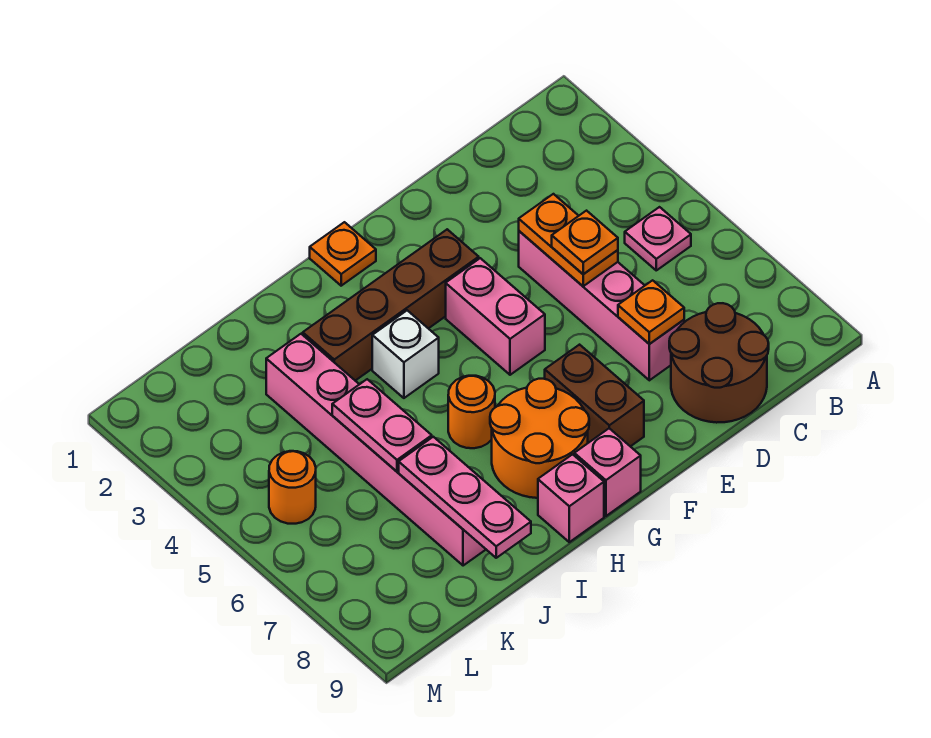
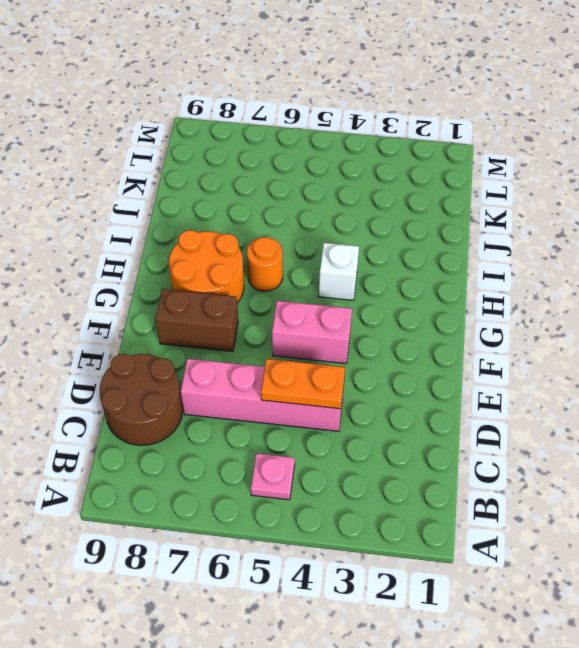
none -> brown 1x4 brick [303,229,479,381]
none -> orange 1x1 plate [310,222,376,286]
none -> pink 1x1 brick [574,428,641,516]

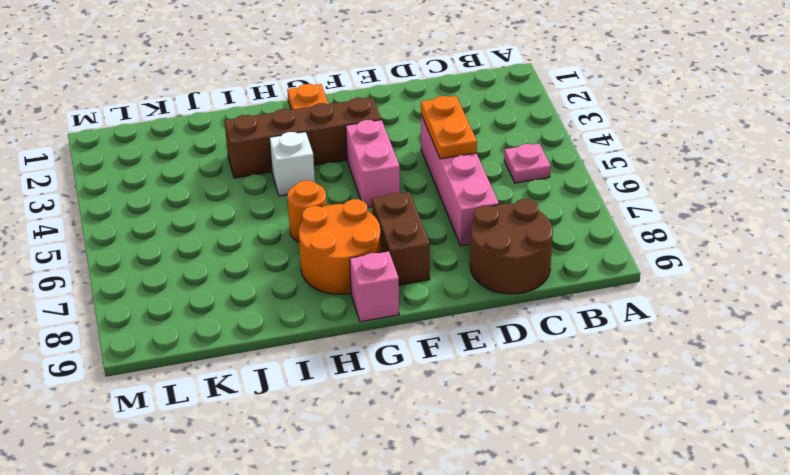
none -> pink 1x1 brick [538,454,604,542]
none -> pink 1x6 brick [266,334,486,566]
none -> orange 1x1 round brick [269,451,316,524]

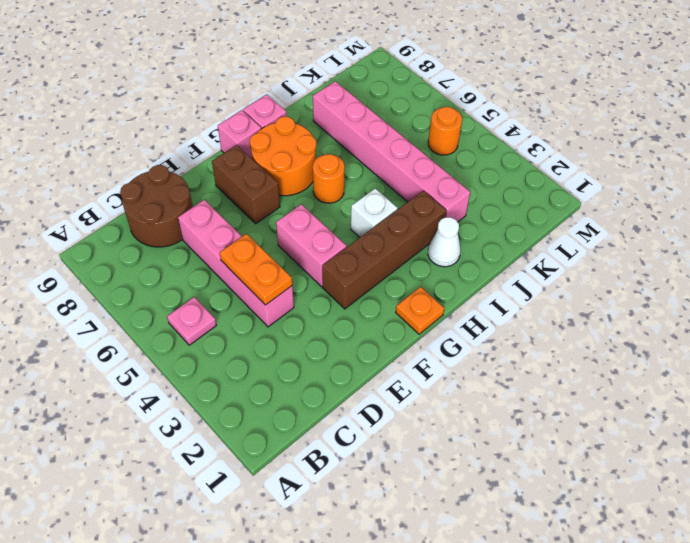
white 1x1 cone [428,217,461,267] -> none
none -> orange 1x1 plate [618,280,684,344]
none -> pink 1x2 plate [332,379,432,471]
none -> pink 1x3 plate [399,437,531,558]

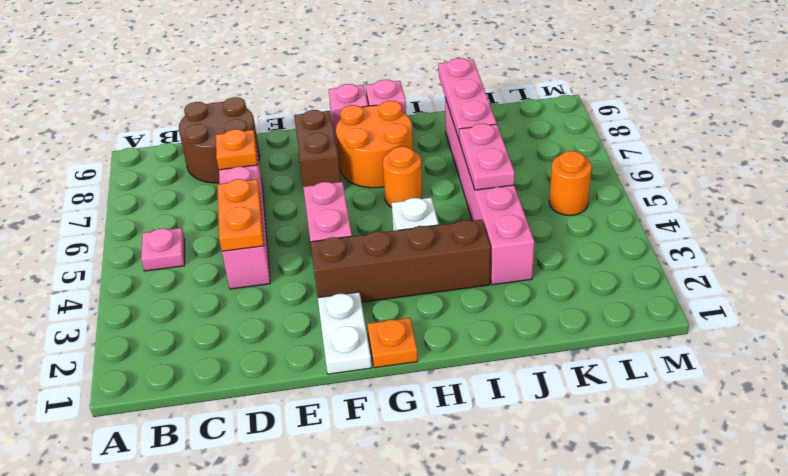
white 1x2 plate [318,292,372,374] -> none
none -> orange 1x1 plate [552,211,618,274]

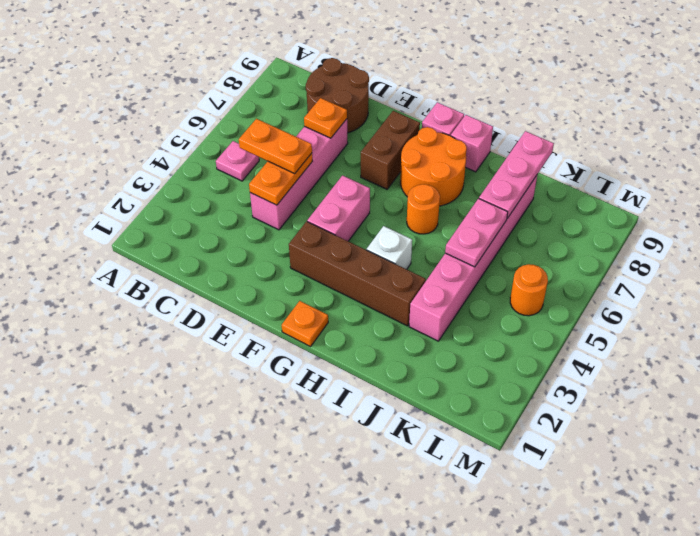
orange 1x2 plate [239,119,312,173] -> orange 1x1 plate [552,211,618,274]

